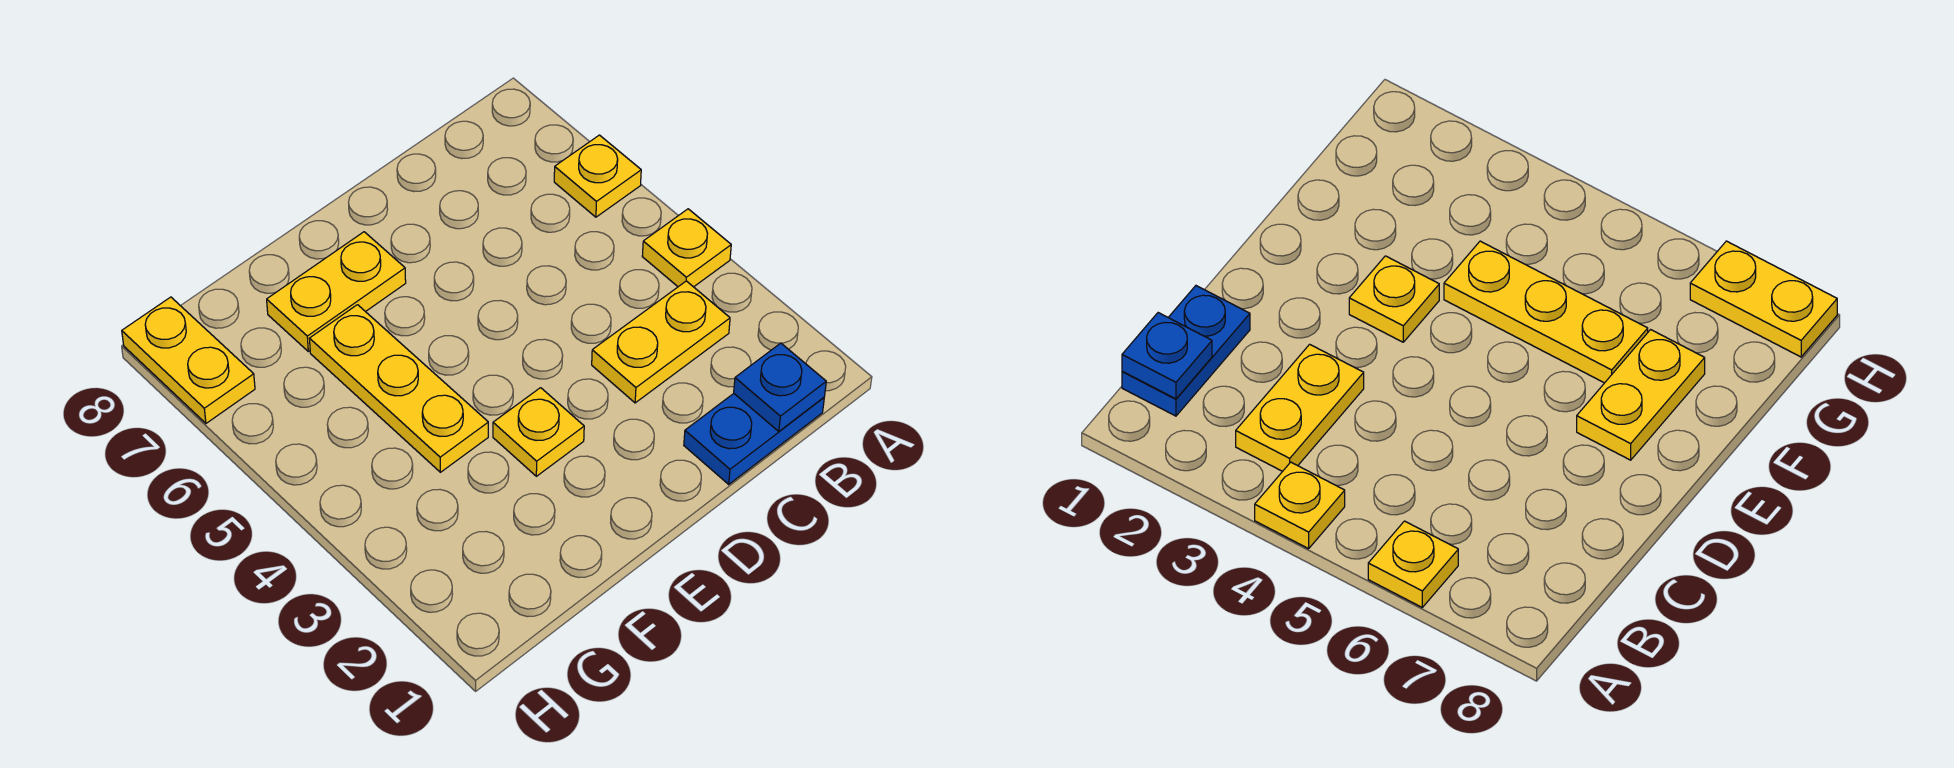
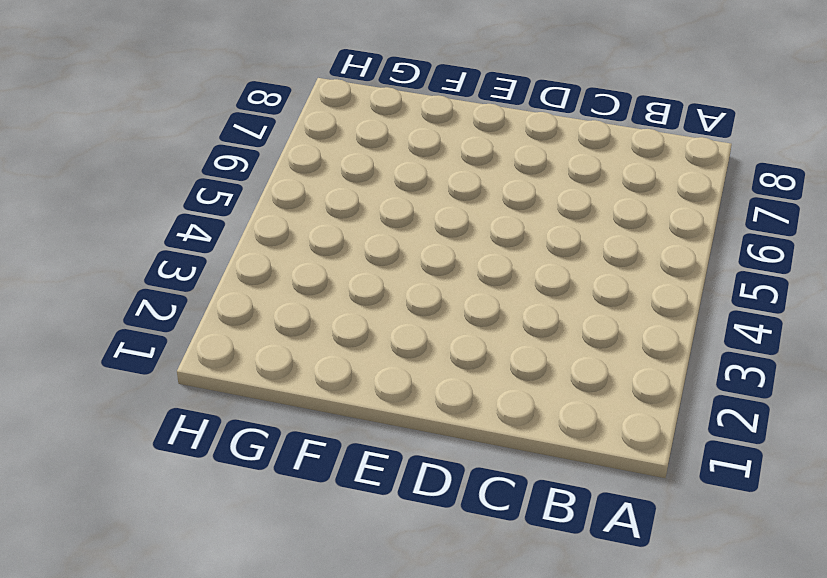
none -> yellow 1x1 plate [642,209,731,287]
none -> yellow 1x1 plate [554,135,641,217]

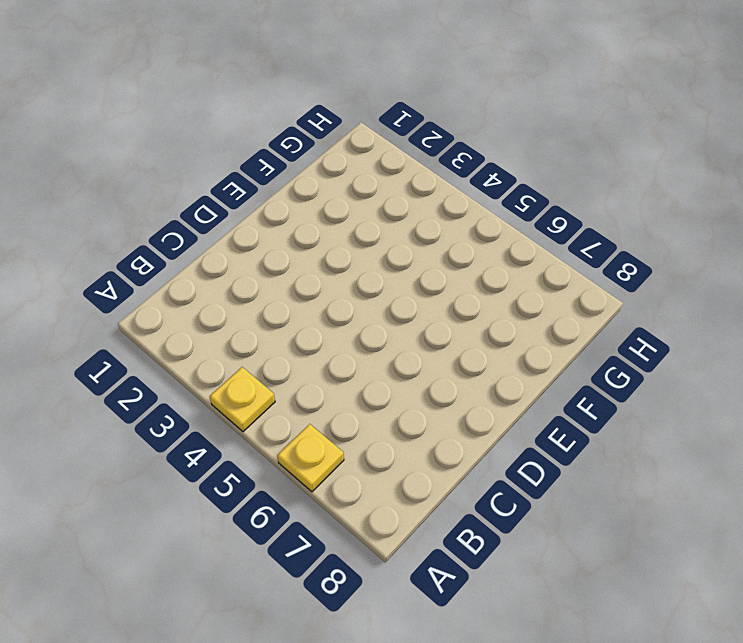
none -> blue 1x2 plate [684,394,824,484]
none -> yellow 1x2 plate [592,281,730,403]

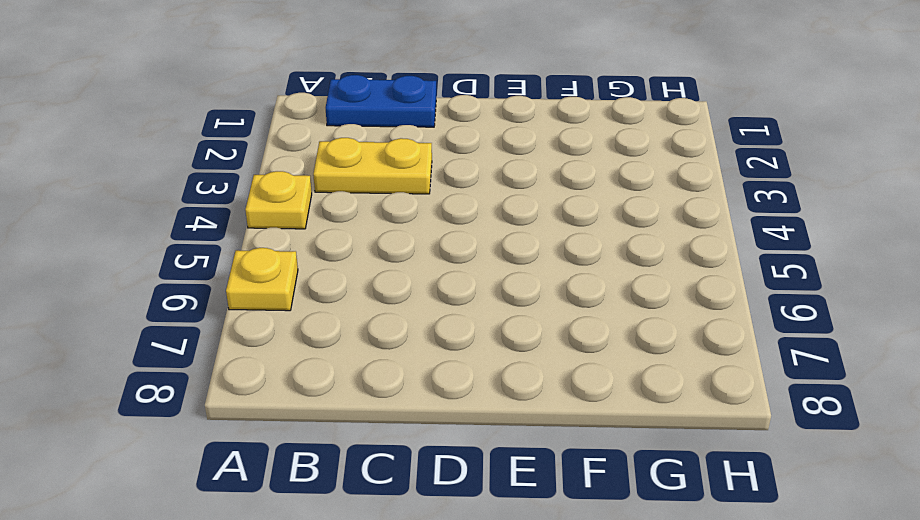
none -> yellow 1x1 plate [493,388,584,476]
none -> yellow 1x2 plate [267,232,406,351]

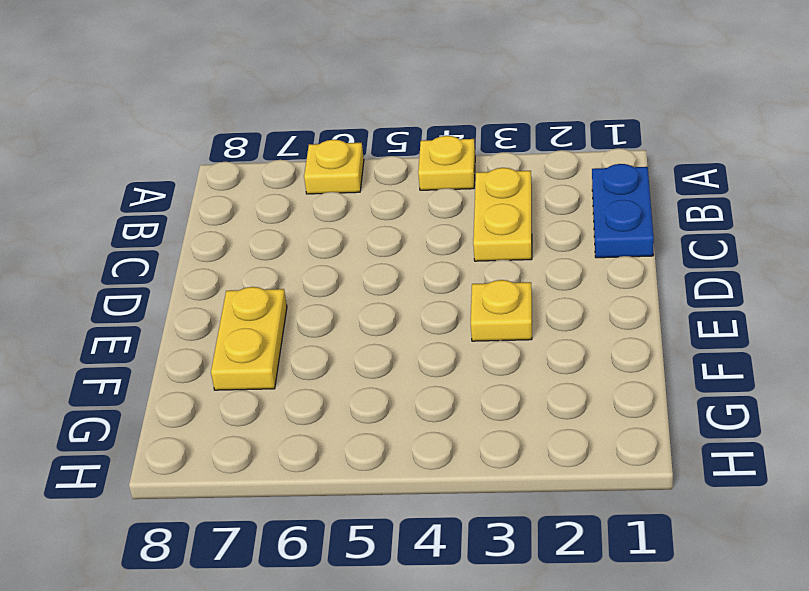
none -> yellow 1x3 plate [309,305,488,472]
none -> yellow 1x2 plate [122,297,255,423]

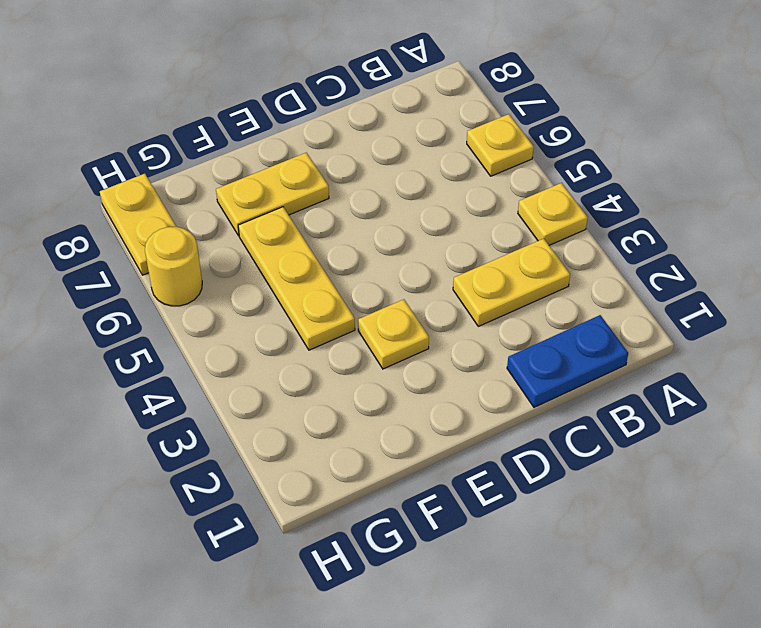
yellow 1x1 round brick [145,227,202,306] -> none
none -> blue 1x1 plate [734,343,826,432]

